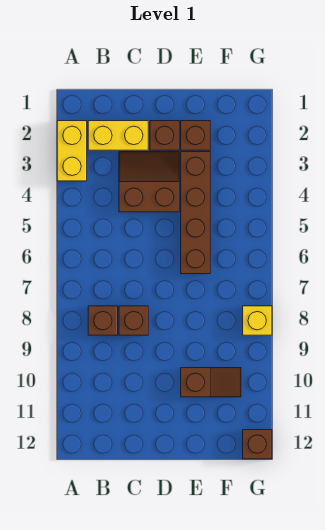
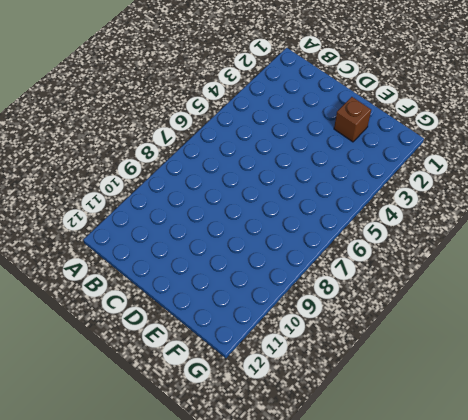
none -> yellow 1x2 brick [57,121,87,181]
none -> yellow 1x2 brick [88,121,148,150]

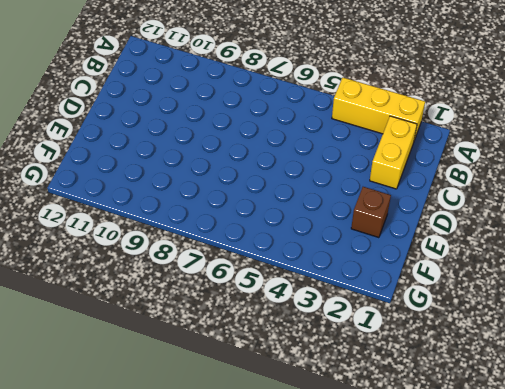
yellow 1x3 brick [332,78,425,140] -> yellow 1x2 brick [57,121,87,181]
none -> brown 1x1 brick [88,306,118,335]
none -> brown 2x2 slope [119,152,179,212]

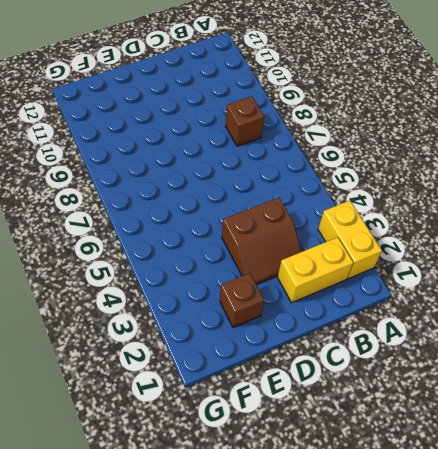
none -> brown 1x1 brick [119,306,148,335]
none -> brown 1x1 brick [150,121,179,150]

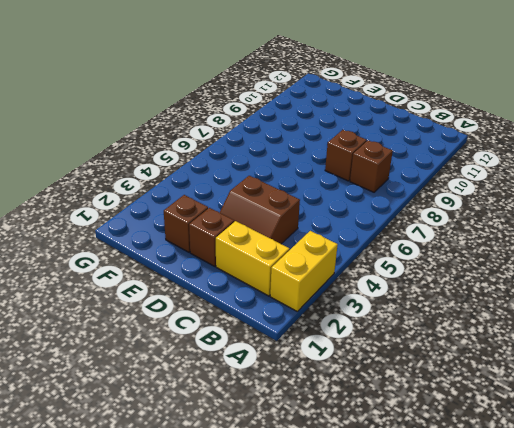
none -> brown 1x4 brick [181,152,210,274]
none -> brown 1x2 slope [181,368,241,397]

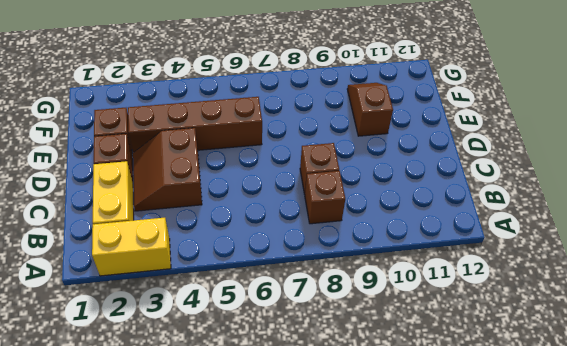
none -> yellow 1x1 brick [243,306,272,335]
none -> brown 1x1 brick [243,430,272,459]

